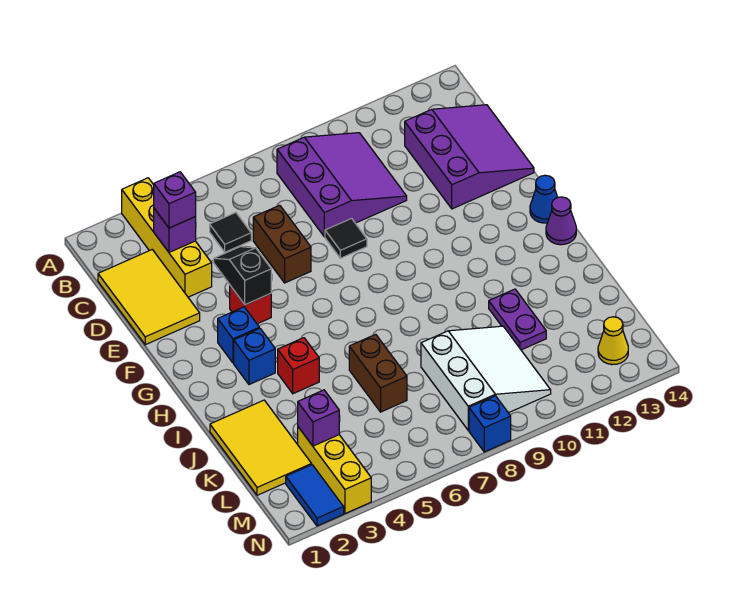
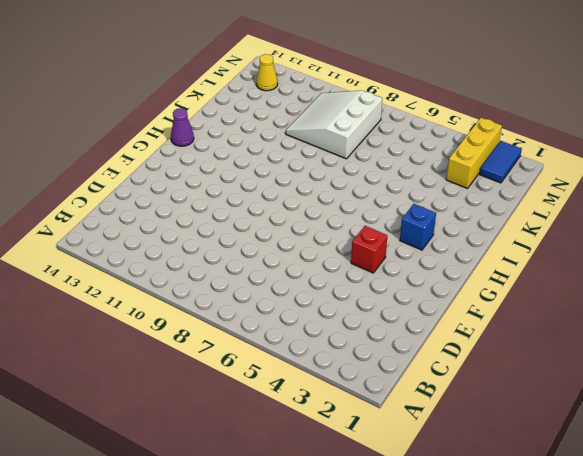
none -> yellow 1x4 brick [122,178,212,297]
none -> purple 3x3 slope [277,133,407,237]
none -> yellow 2x3 tile [98,250,200,345]

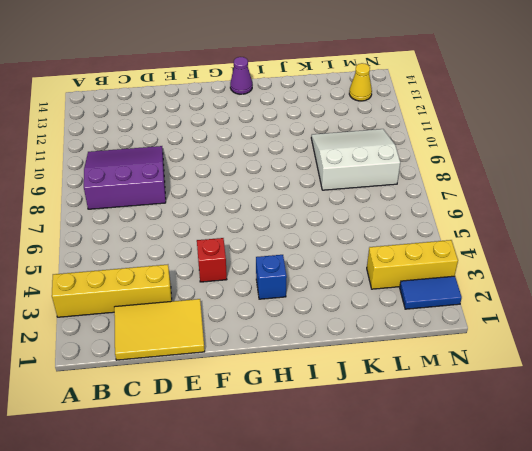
none -> black 1x1 tile [210,213,251,252]
none -> purple 3x3 slope [405,105,534,209]
none -> brown 1x2 brick [253,205,311,283]

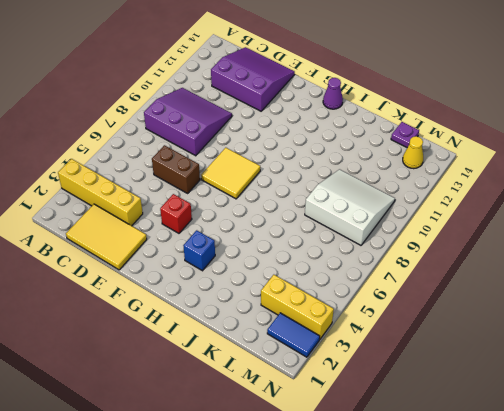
yellow 2x2 tile [201,148,260,199] -> none
purple 1x1 plate [391,122,419,148] -> none
none -> black 1x1 tile [210,213,251,252]
none -> black 1x1 tile [325,219,367,258]
none -> blue 1x1 brick [218,307,259,363]

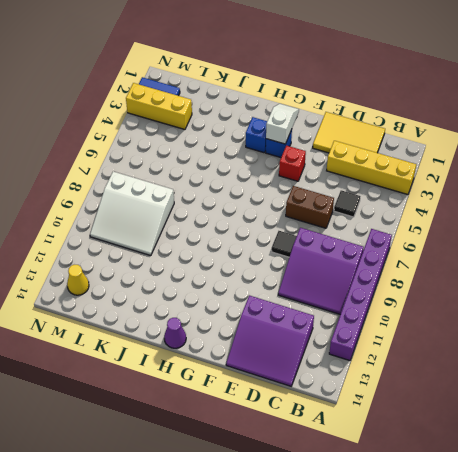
purple 1x6 brick [329,229,392,361] -> none
white 1x2 slope [266,104,299,144] -> none
none -> blue 1x1 cone [530,175,558,223]
none -> red 1x1 brick [278,338,319,394]
none -> yellow 2x3 tile [210,400,312,495]

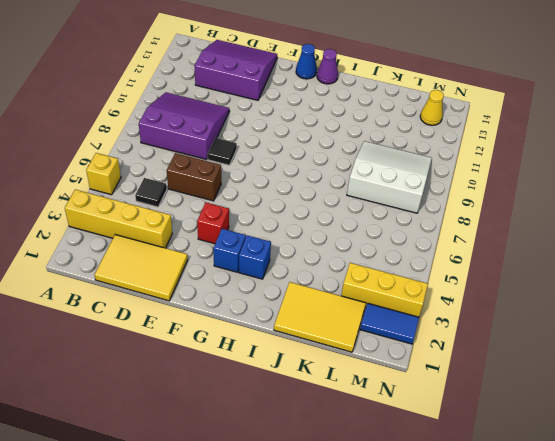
yellow 1x1 brick [86,153,121,195] -> none
none -> red 1x1 brick [278,338,319,394]
none -> brown 1x2 brick [349,334,407,412]
none -> purple 1x2 plate [489,289,546,350]

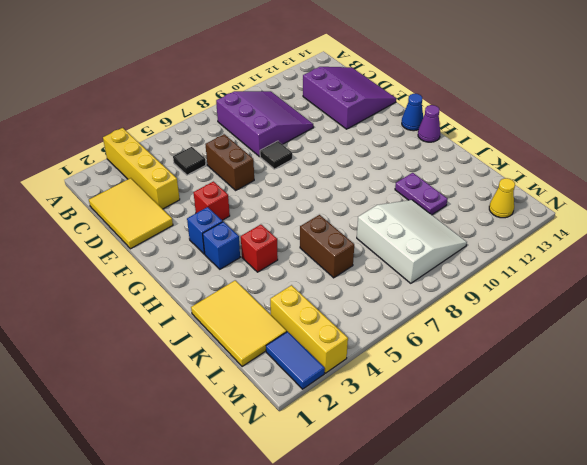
none -> blue 1x1 brick [469,396,511,452]
none -> purple 1x1 brick [154,209,196,252]
none -> black 1x2 slope [214,247,271,305]

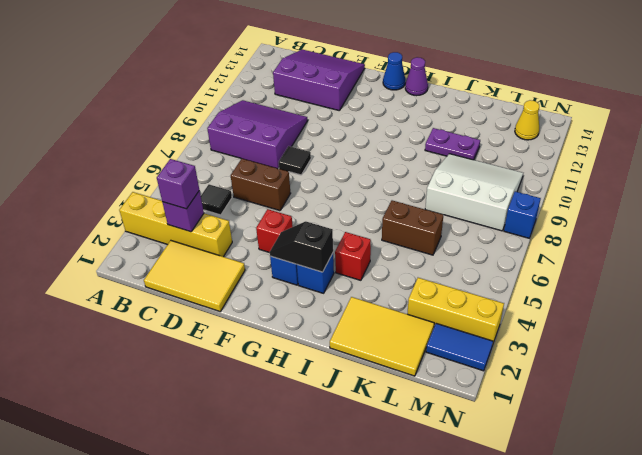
black 1x2 slope [270,222,333,272] -> black 1x2 slope moved to [214,247,271,305]
none -> purple 1x1 brick [298,390,339,446]

